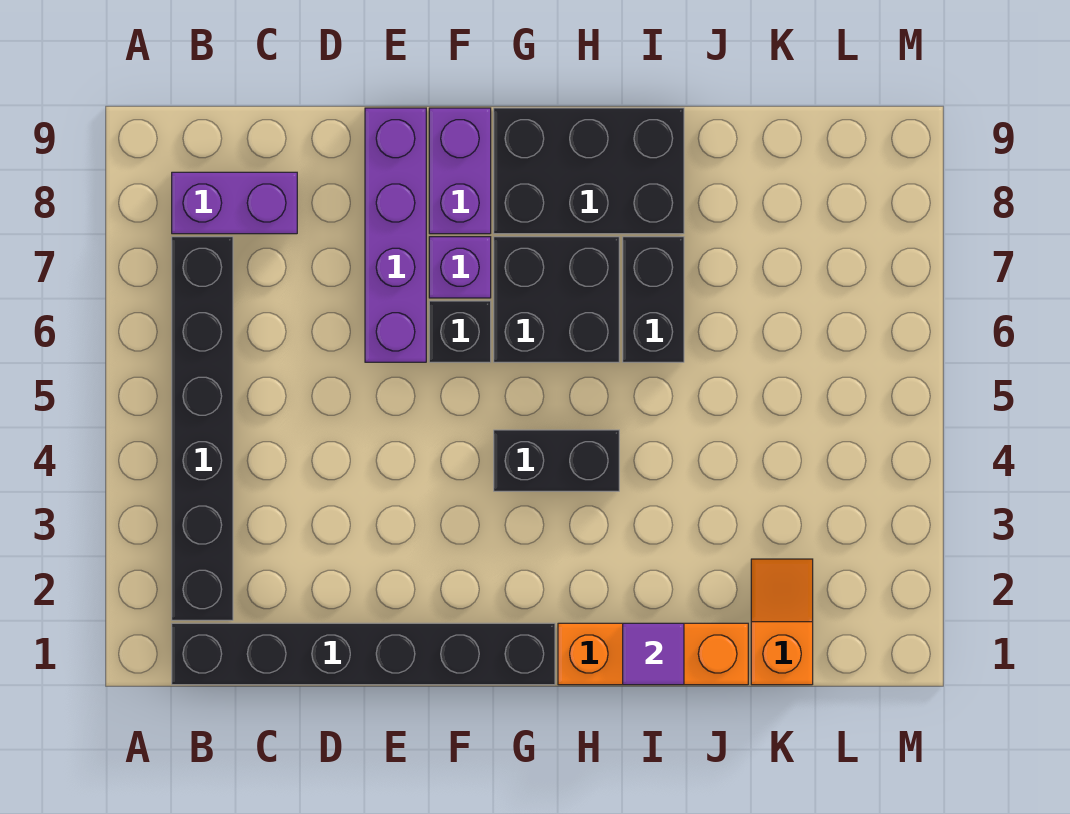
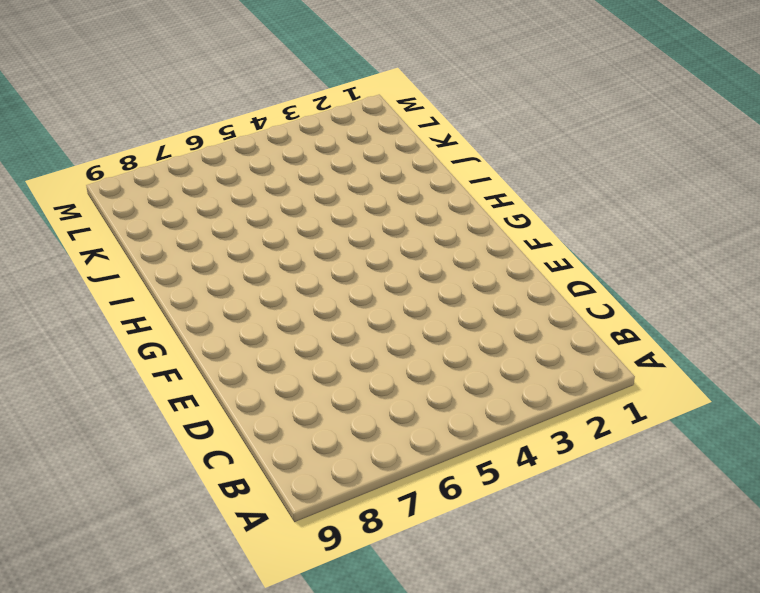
none -> black 1x6 brick [172,623,555,685]
none -> black 1x6 brick [172,237,233,620]
none -> purple 1x2 brick [172,172,297,234]

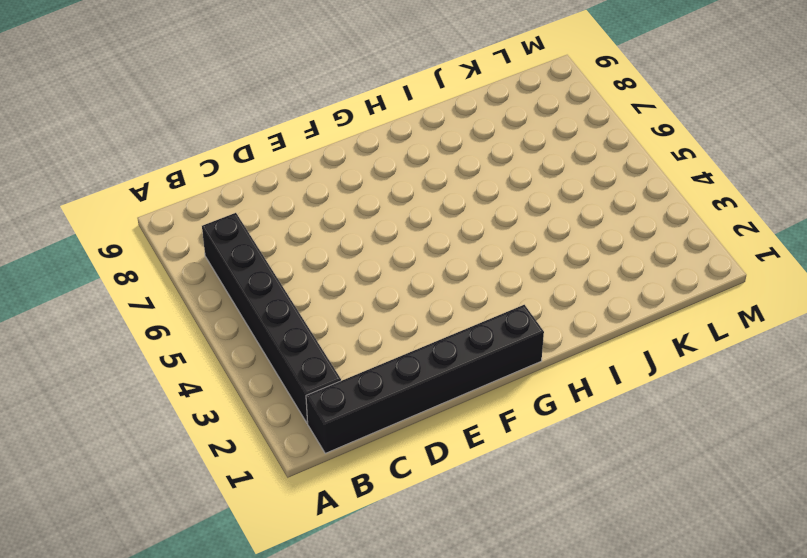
none -> purple 1x2 brick [172,172,297,234]
none -> purple 1x4 brick [365,108,426,362]
none -> black 1x1 brick [429,301,491,362]

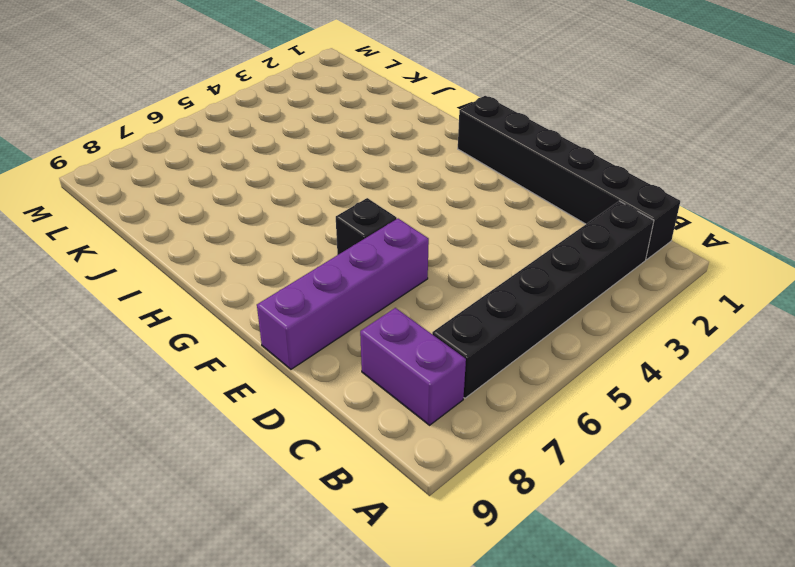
none -> purple 1x1 brick [429,237,491,298]
none -> purple 1x2 brick [429,108,491,234]
none -> black 1x2 brick [494,430,619,491]

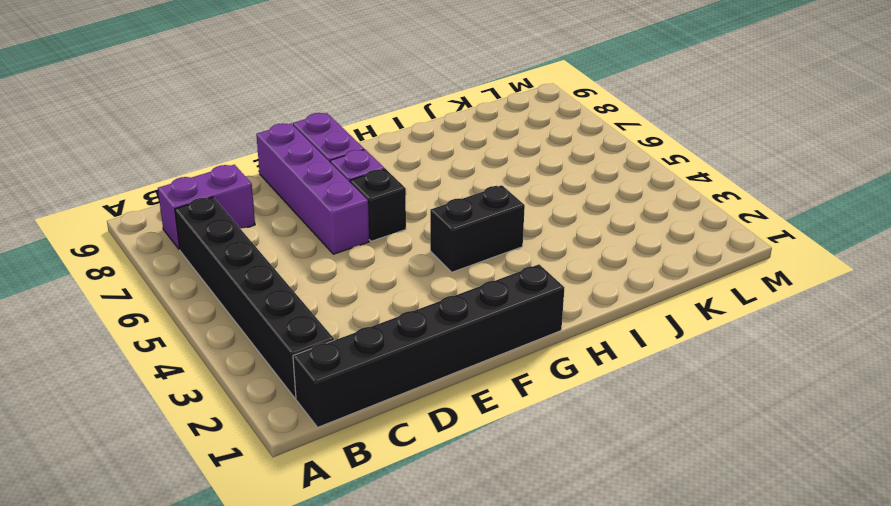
none -> black 2x2 brick [494,237,619,362]
none -> black 2x3 brick [494,108,684,234]
none -> orange 1x3 brick [558,623,748,685]

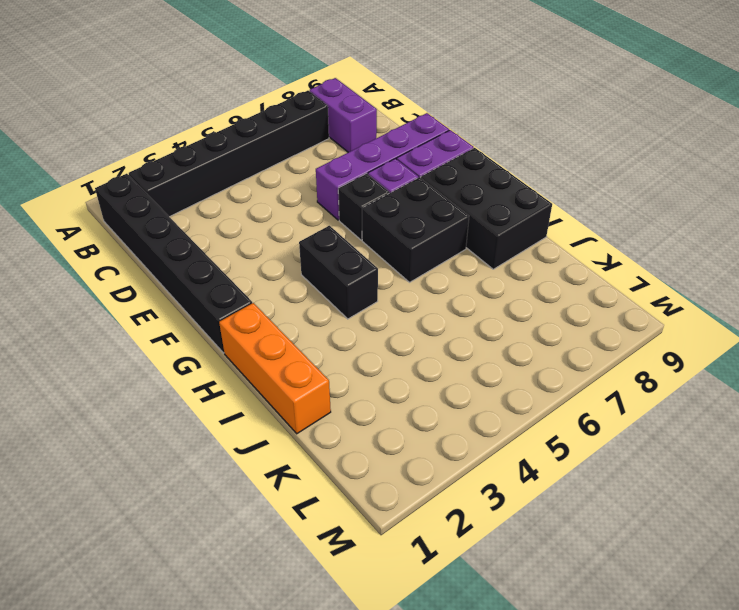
none -> black 1x2 brick [623,237,684,362]
none -> orange 1x2 slope [751,559,813,685]
none -> purple 1x1 tile [623,623,684,685]

